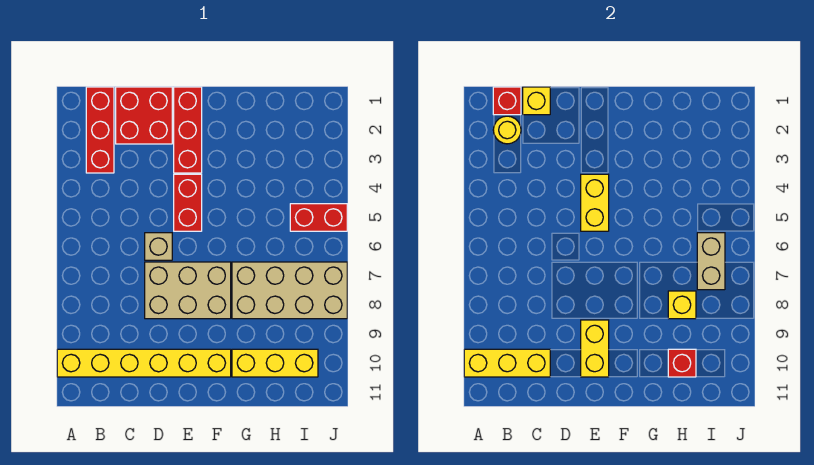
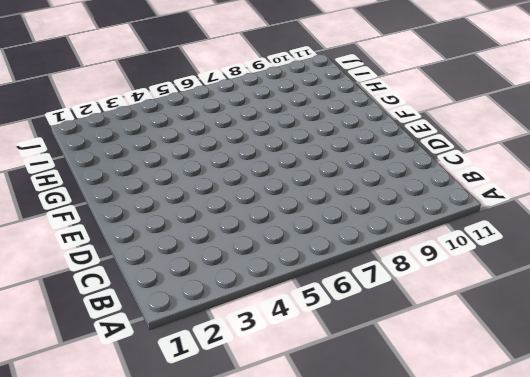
none -> yellow 1x6 brick [57,349,231,377]
none -> red 1x3 brick [86,87,114,173]
none -> red 2x2 brick [116,87,172,144]

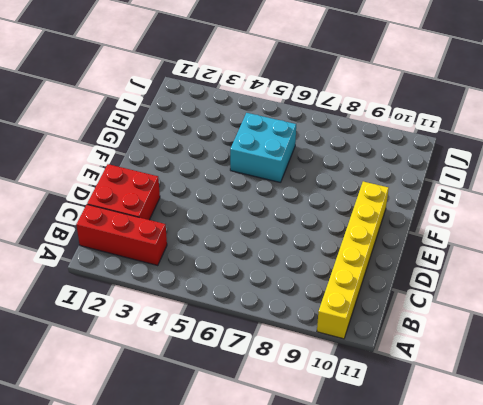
cyan 2x2 brick [230,113,296,183] -> none
none -> tan 1x1 brick [145,233,172,260]
none -> tan 2x3 brick [145,262,231,319]
none -> red 1x3 brick [174,87,202,173]

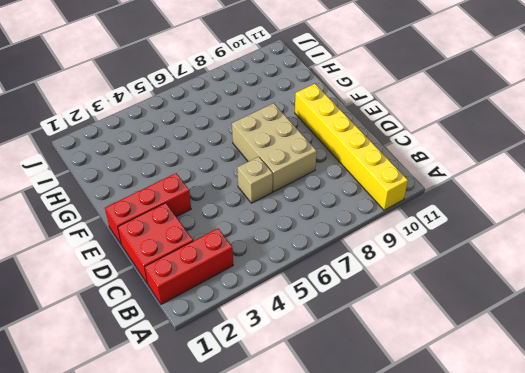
none -> red 1x2 brick [174,174,202,231]
none -> tan 2x4 brick [232,262,347,319]
none -> yellow 1x3 brick [232,349,318,377]

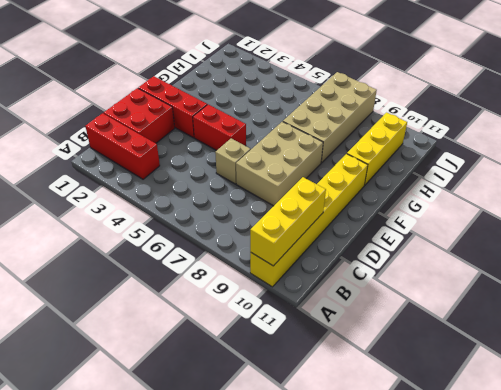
none -> red 1x2 brick [290,204,347,231]
none -> red 1x1 brick [493,87,521,115]
none -> yellow 1x1 round brick [493,116,521,144]

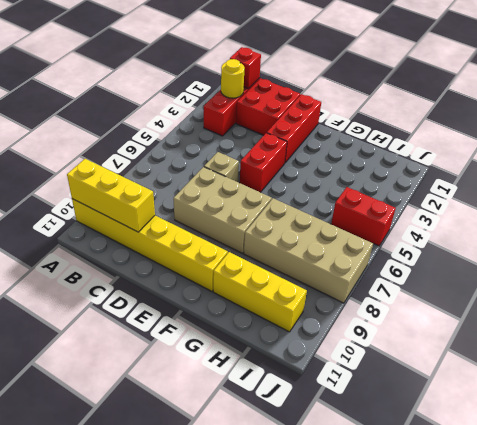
none -> yellow 1x1 brick [523,87,550,115]
none -> yellow 1x2 brick [581,174,609,231]
none -> yellow 1x2 brick [581,320,609,377]

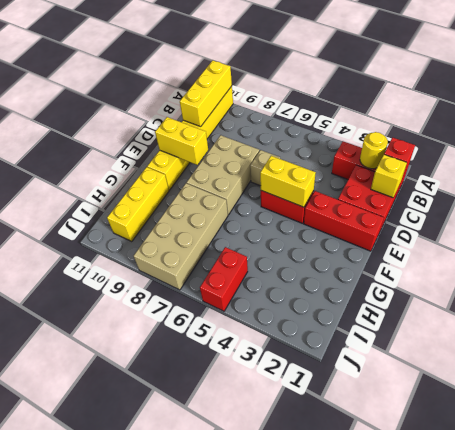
none -> yellow 1x1 brick [668,291,696,319]
none -> red 1x1 brick [668,349,696,377]
none -> tan 1x2 brick [697,233,725,290]

